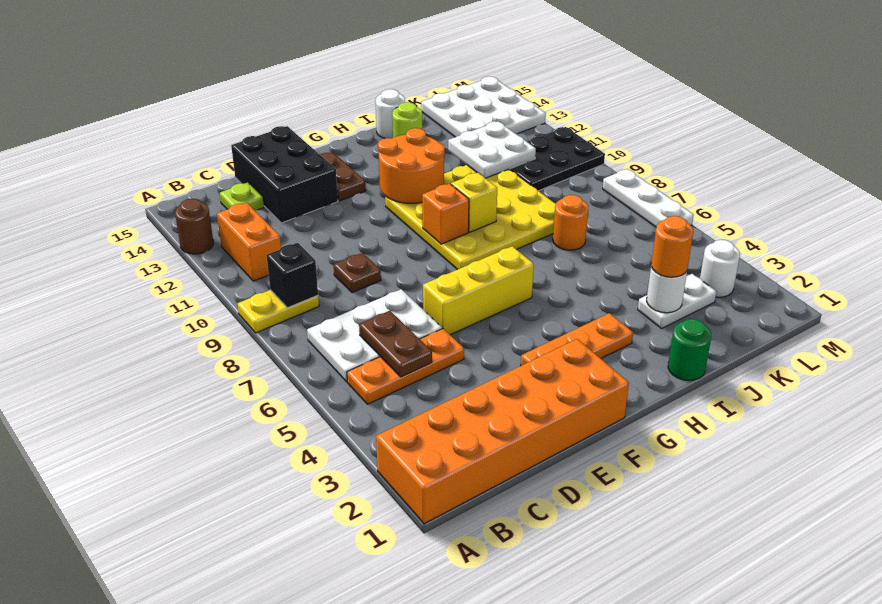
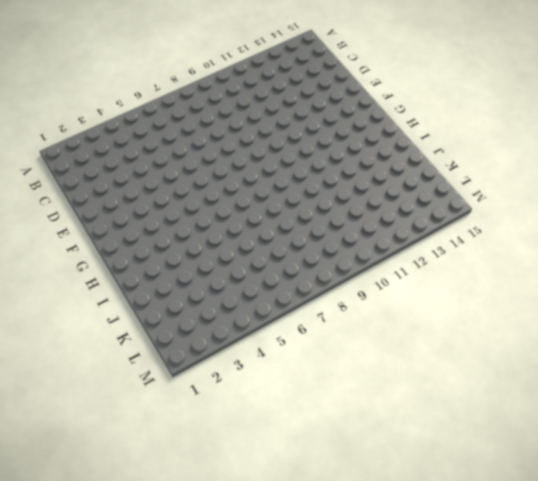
none -> orange 2x6 brick [376,339,629,524]
none -> yellow 1x2 plate [238,290,319,333]
none -> brown 1x1 round brick [175,199,213,254]
none -> orange 1x3 plate [347,329,464,404]

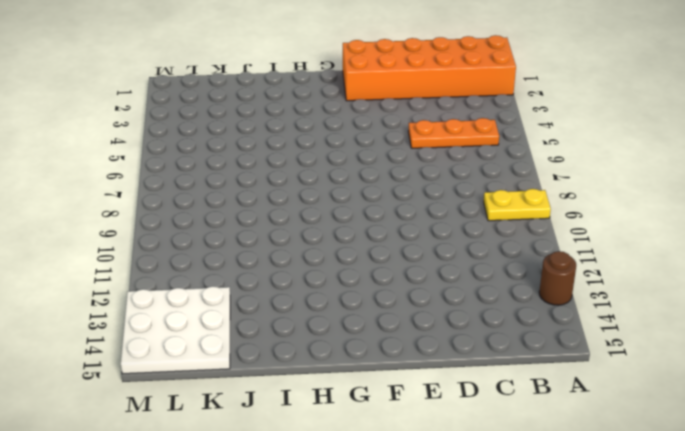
none -> white 2x3 plate [307,289,442,382]
none -> orange 1x2 brick [217,203,281,281]
none -> lime 1x1 plate [220,183,264,210]
none -> brown 1x1 plate [334,253,381,293]

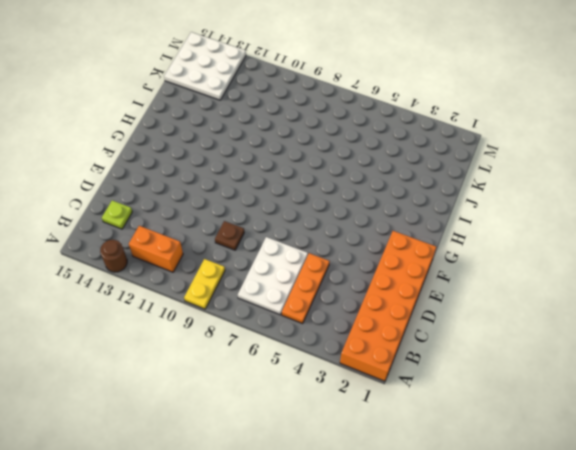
none -> black 2x3 brick [231,126,338,223]
none -> yellow 1x3 brick [423,246,534,335]
none -> orange 1x3 plate [521,313,633,366]
none -> brown 1x2 plate [320,152,366,201]

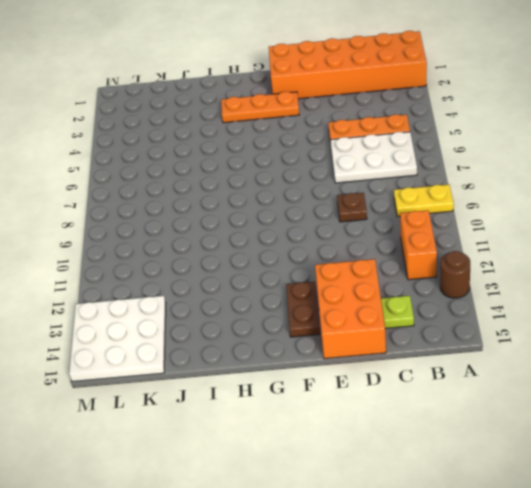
orange 2x3 brick [315,259,386,359] -> black 2x3 brick [231,126,338,223]
none -> yellow 1x3 brick [423,246,534,335]
none -> yellow 4x4 plate [385,165,556,270]
none -> green 1x1 round brick [668,319,711,380]
none -> lime 1x1 round brick [392,102,422,137]

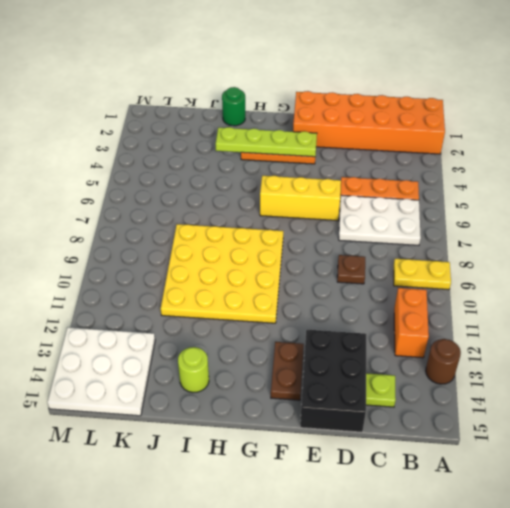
lime 1x4 plate [216,127,317,157] -> none
none -> white 1x1 round brick [375,89,405,138]
none -> white 1x2 plate [638,274,716,328]
none -> orange 1x1 round brick [553,195,588,250]
none -> black 2x3 plate [510,127,605,191]

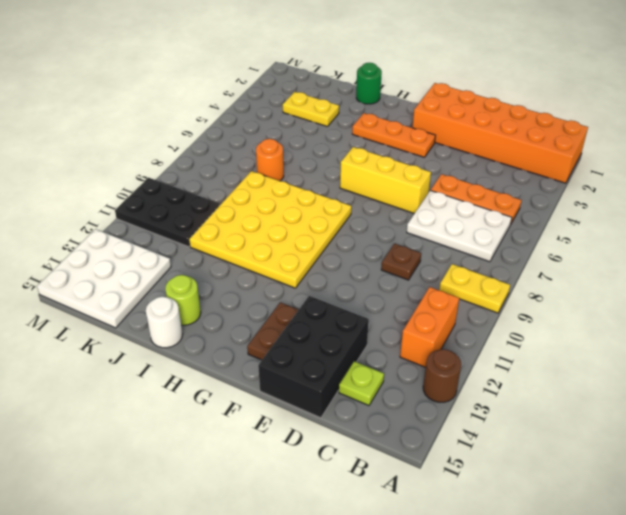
yellow 1x2 plate [283,92,339,127] -> white 1x2 plate [638,274,716,328]
none -> white 1x1 round brick [700,240,740,297]
none -> white 1x3 plate [603,169,694,227]
none -> black 1x1 brick [266,243,318,308]
none -> brown 1x2 plate [359,311,432,377]

